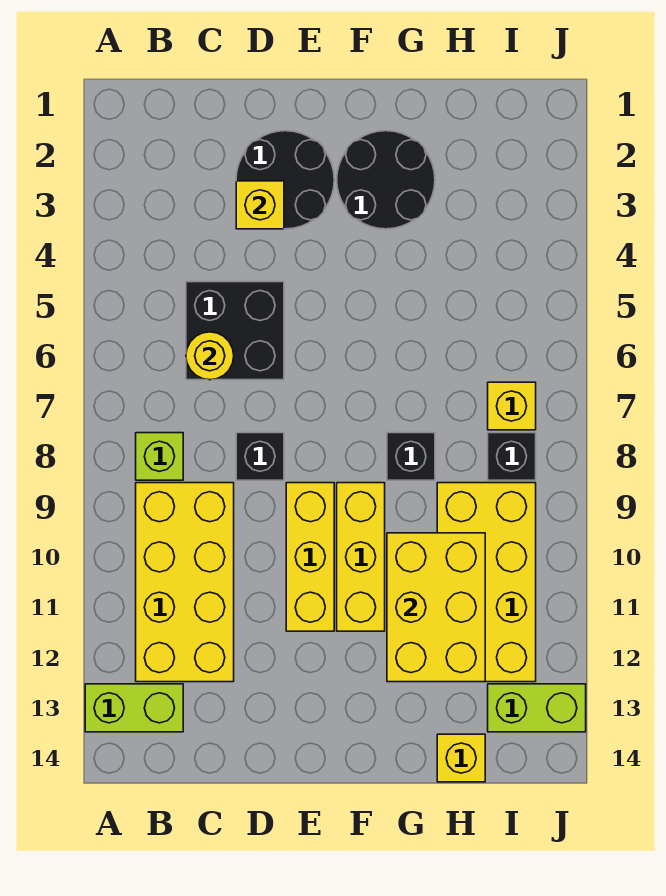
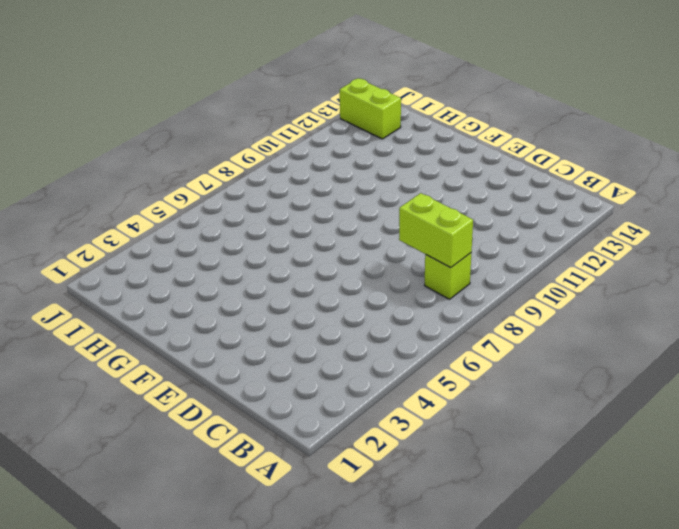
lime 1x2 brick [399,193,473,268] -> lime 1x2 brick moved to [85,684,183,732]
none -> yellow 2x4 brick [136,483,234,682]
none -> black 2x2 brick [186,282,284,380]
none -> black 2x2 round brick [236,131,334,229]

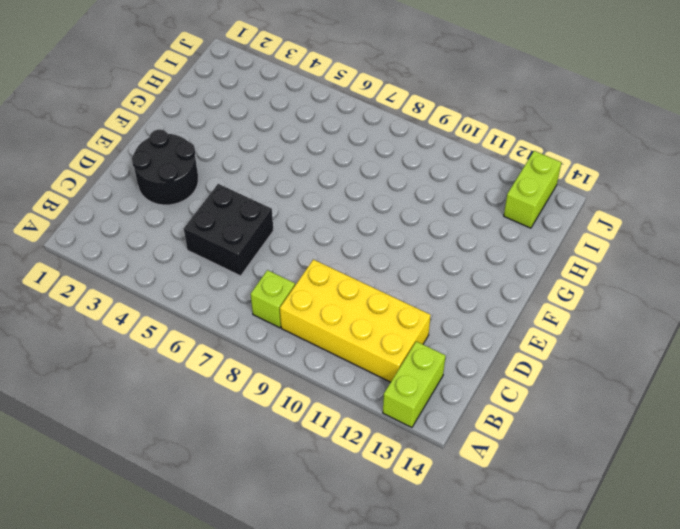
none -> black 1x1 brick [236,433,284,480]
none -> yellow 1x3 brick [286,483,334,631]
none -> black 2x2 round brick [337,131,435,229]

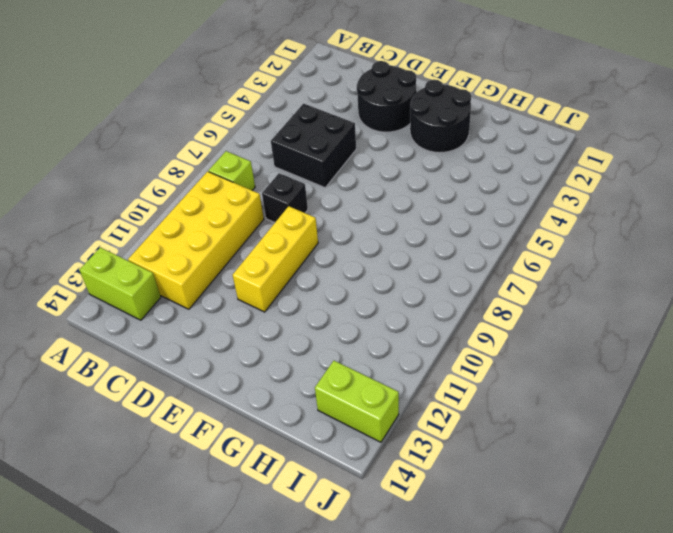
none -> yellow 1x3 brick [337,483,385,631]
none -> black 1x1 brick [387,433,435,480]
none -> yellow 2x4 brick [437,483,536,682]

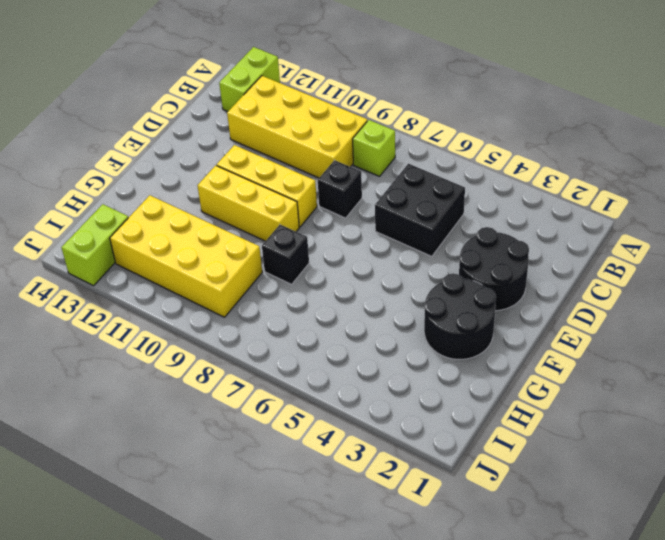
none -> yellow 1x1 brick [437,734,485,782]
none -> yellow 1x1 brick [488,382,536,430]
none -> black 1x1 brick [488,433,536,480]

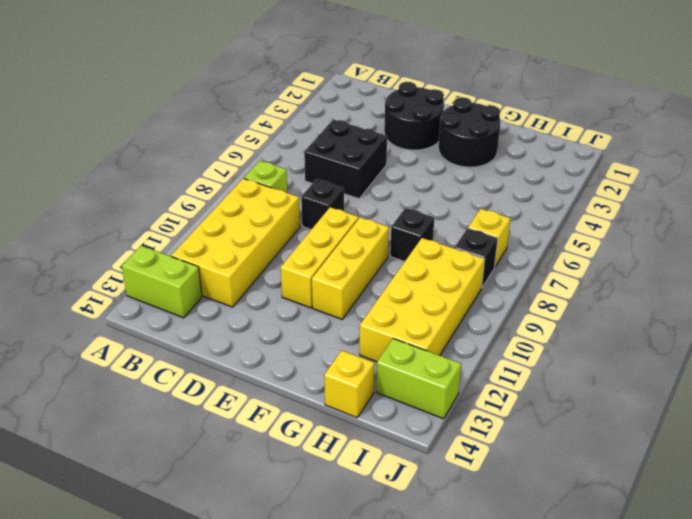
none -> yellow 1x1 round brick [186,332,234,380]
none -> yellow 1x1 brick [236,181,284,229]
none -> yellow 2x3 brick [387,533,485,682]

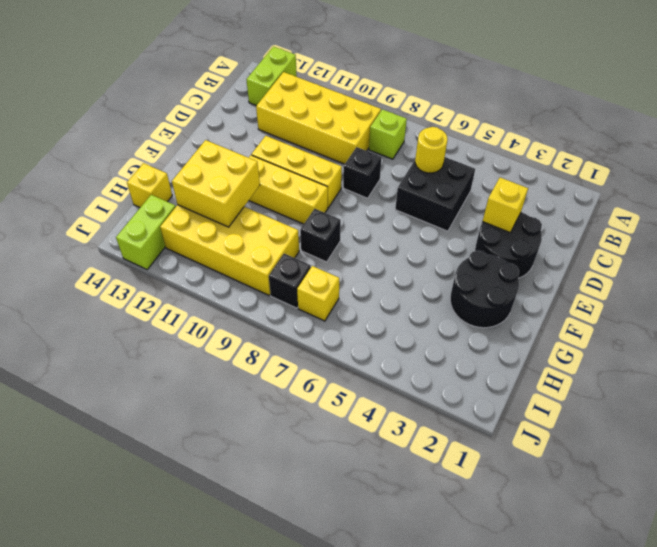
yellow 2x2 brick [172,140,260,227] -> yellow 2x3 brick [387,533,485,682]

